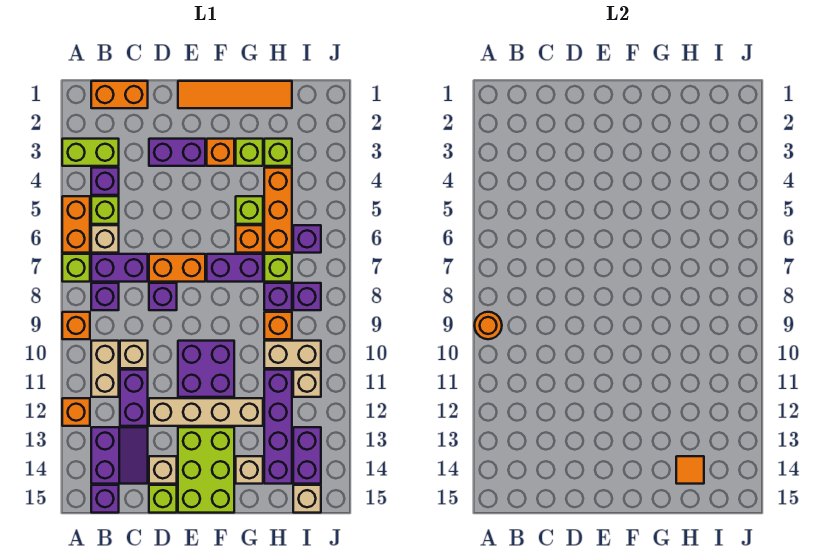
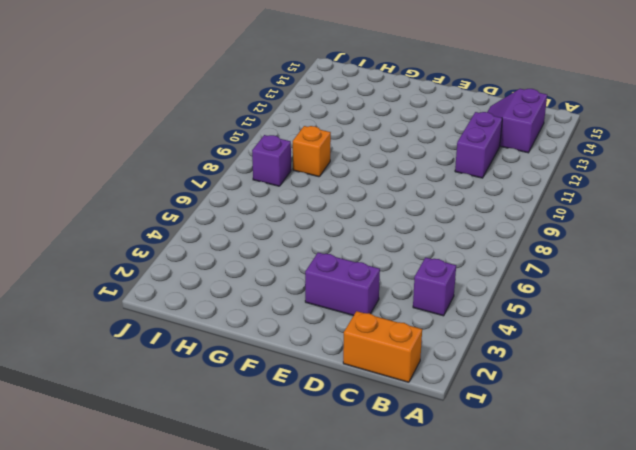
none -> lime 1x2 brick [62,139,119,166]
none -> orange 1x2 brick [62,196,90,253]
none -> lime 1x1 brick [62,254,90,282]
none -> orange 1x1 brick [62,312,90,339]

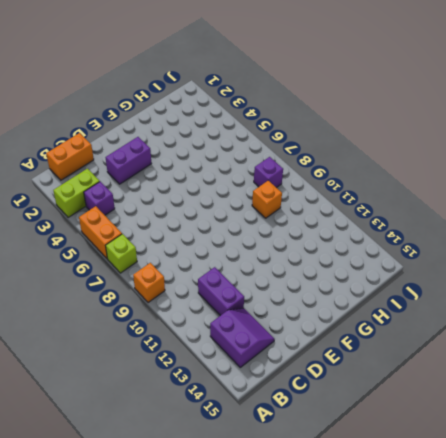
none -> orange 1x1 brick [62,398,90,426]
none -> lime 1x1 brick [91,196,119,224]
none -> tan 1x1 brick [91,225,119,253]
none -> purple 1x2 brick [91,254,148,282]

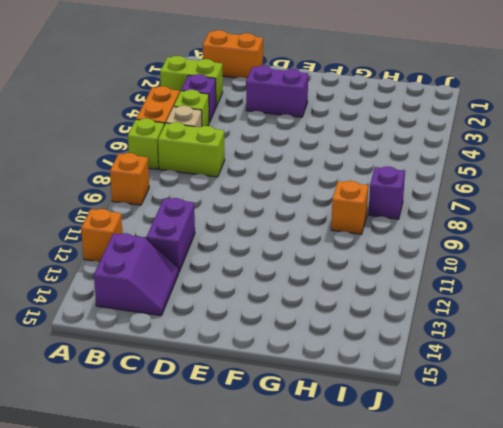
lime 1x2 brick [158,122,225,177] -> purple 1x2 brick [91,254,148,282]
none -> purple 1x1 brick [91,283,119,310]
none -> tan 1x2 brick [91,341,119,397]
none -> purple 1x1 brick [91,485,119,513]
none -> tan 1x1 brick [120,341,148,368]

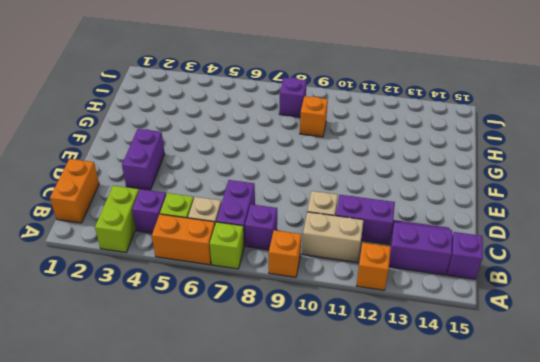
none -> orange 1x2 brick [149,254,205,282]
none -> purple 1x1 brick [149,283,177,310]
none -> tan 1x4 brick [149,398,263,426]
none -> tan 1x1 brick [149,456,177,484]

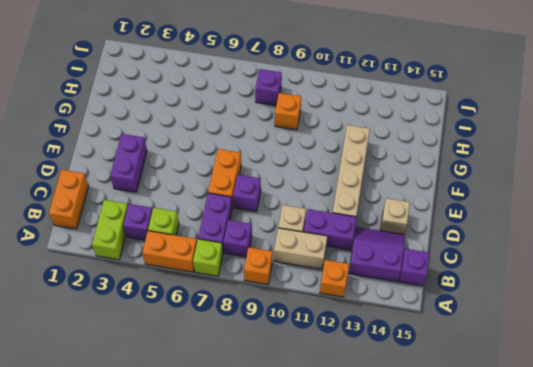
none -> tan 1x1 brick [91,225,119,253]
none -> lime 1x1 brick [149,485,177,513]
none -> orange 1x4 tile [178,81,292,108]
none -> purple 2x2 brick [178,341,234,397]

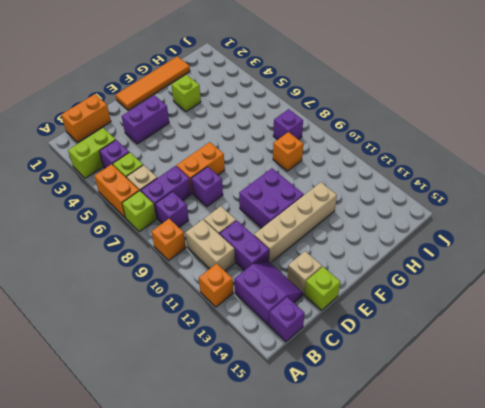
none -> lime 2x3 brick [178,427,234,513]
none -> orange 1x1 brick [207,139,234,166]
none -> purple 1x2 brick [207,254,263,282]
none -> lime 1x1 brick [236,196,263,224]

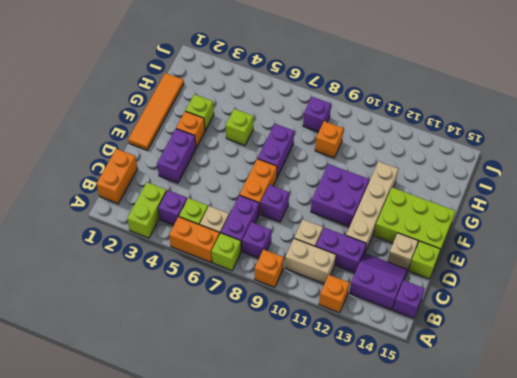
none -> orange 1x1 brick [236,225,263,253]
none -> tan 1x1 brick [236,456,263,484]
none -> lime 1x1 brick [264,139,292,166]
none -> orange 1x3 brick [264,168,292,253]

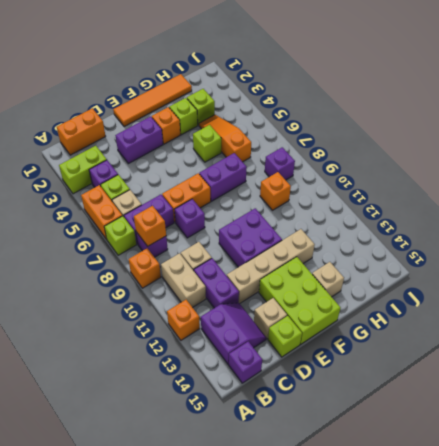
orange 1x1 brick [134,206,166,246] -> orange 1x1 brick moved to [236,225,263,253]
orange 1x3 slope [199,115,251,162] -> orange 1x3 brick [264,168,292,253]
none -> lime 1x1 brick [264,254,292,282]
none -> purple 1x1 brick [264,283,292,310]
none -> tan 1x2 brick [264,341,321,368]
none -> purple 1x4 brick [264,370,292,484]

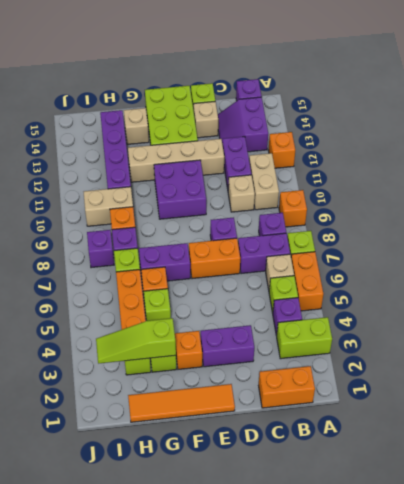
lime 1x3 slope [96,318,176,363] -> none
none -> purple 1x1 brick [293,225,321,253]
none -> tan 1x1 brick [293,370,321,397]
none -> purple 1x2 brick [293,427,321,484]
none -> tan 1x1 brick [293,485,321,513]

